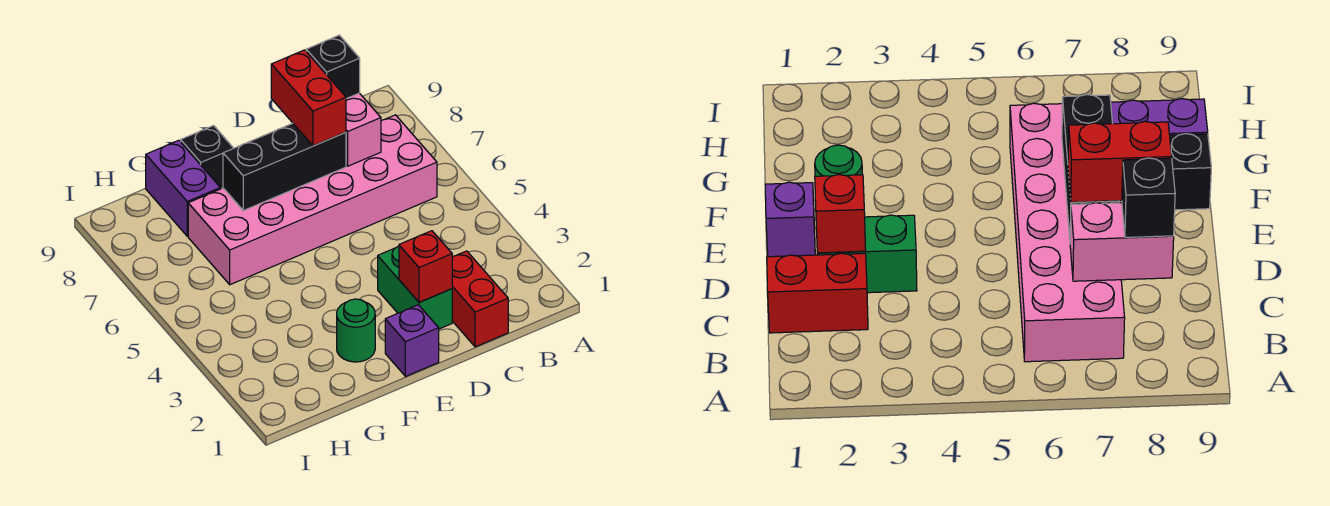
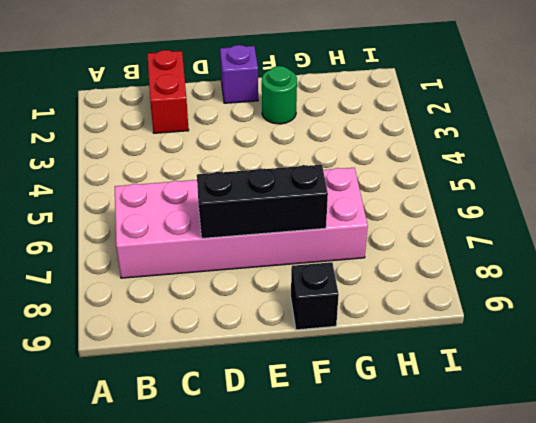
none -> green 1x2 brick [378,246,452,329]
none -> purple 1x2 brick [146,140,220,236]
none -> pink 1x2 brick [346,93,381,166]

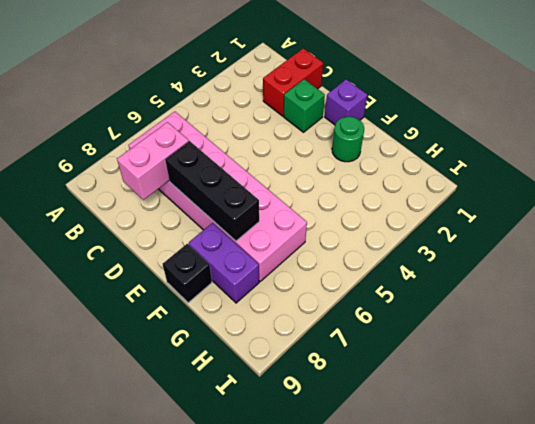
green 1x1 brick [284,79,325,132] -> green 1x2 brick [378,246,452,329]
purple 1x2 brick [189,223,259,303] -> purple 1x2 brick turned to [146,140,220,236]
none -> red 1x1 brick [399,231,452,302]
none -> black 1x1 brick [306,35,360,99]
none -> red 1x2 brick [271,50,346,146]

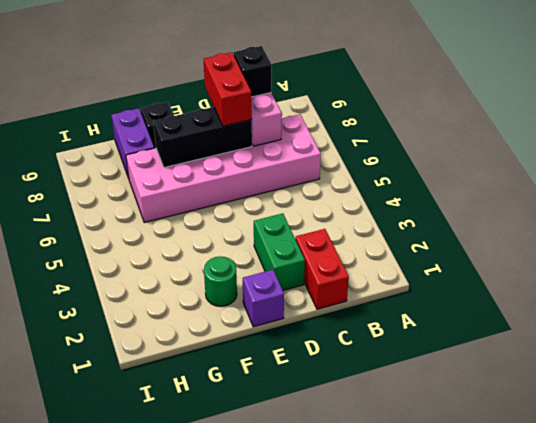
none -> red 1x1 brick [399,231,452,302]

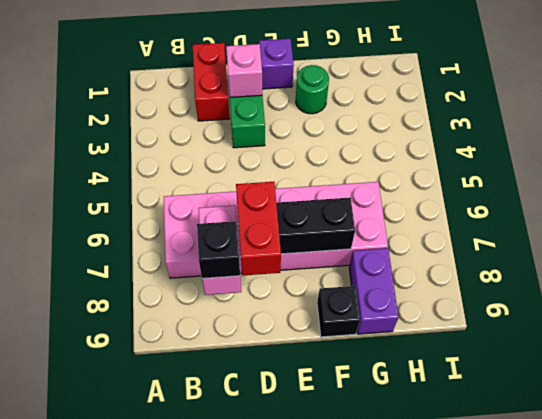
pink 1x1 brick [226,44,262,97] -> red 1x1 brick [399,231,452,302]

